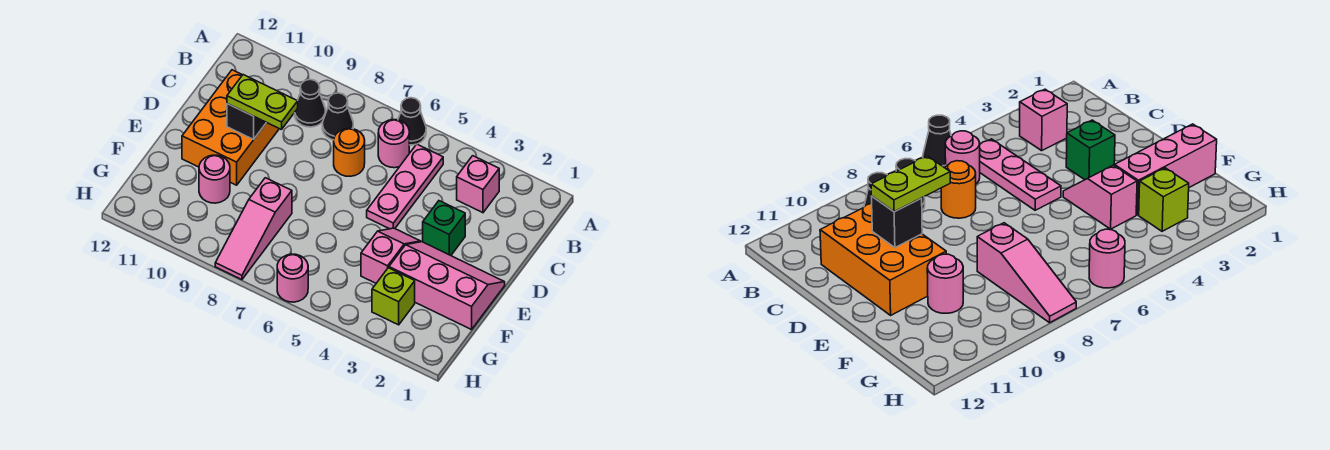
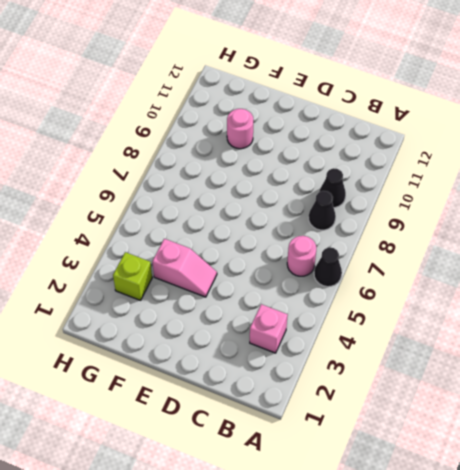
none -> pink 1x3 plate [367,144,443,229]
none -> orange 1x1 round brick [334,129,365,176]
none -> orange 2x3 brick [182,70,279,185]

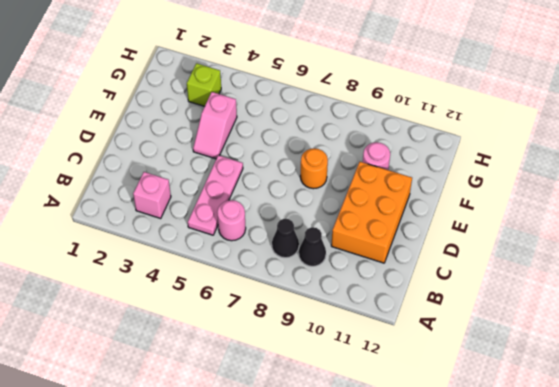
orange 1x1 round brick [300,148,328,189] -> orange 1x1 round brick moved to [334,129,365,176]
none -> black 1x1 cone [398,98,426,145]
none -> green 1x1 brick [423,201,465,255]
none -> pink 2x3 slope [389,242,505,330]

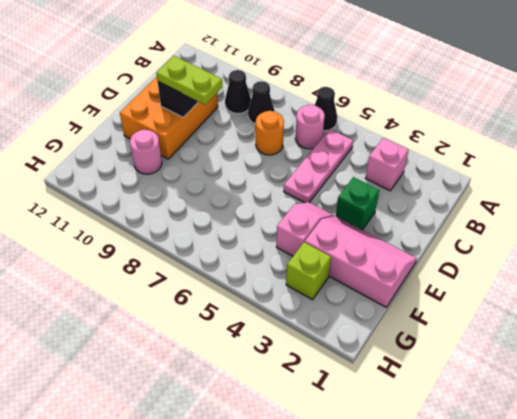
none -> pink 1x3 slope [215,178,292,280]
none -> pink 1x1 round brick [277,254,308,302]

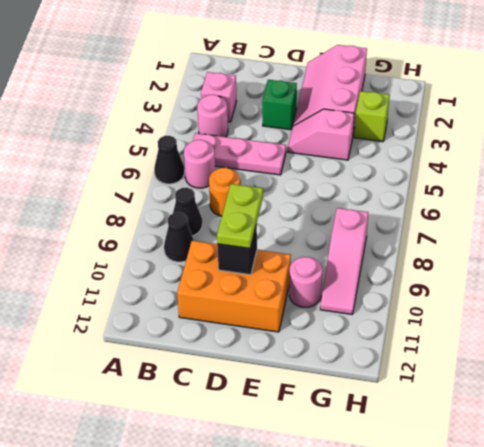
pink 1x1 round brick [197,95,228,137] -> pink 1x1 round brick moved to [277,254,308,302]
pink 1x3 slope [320,208,368,314] -> pink 1x3 slope turned to [215,178,292,280]

